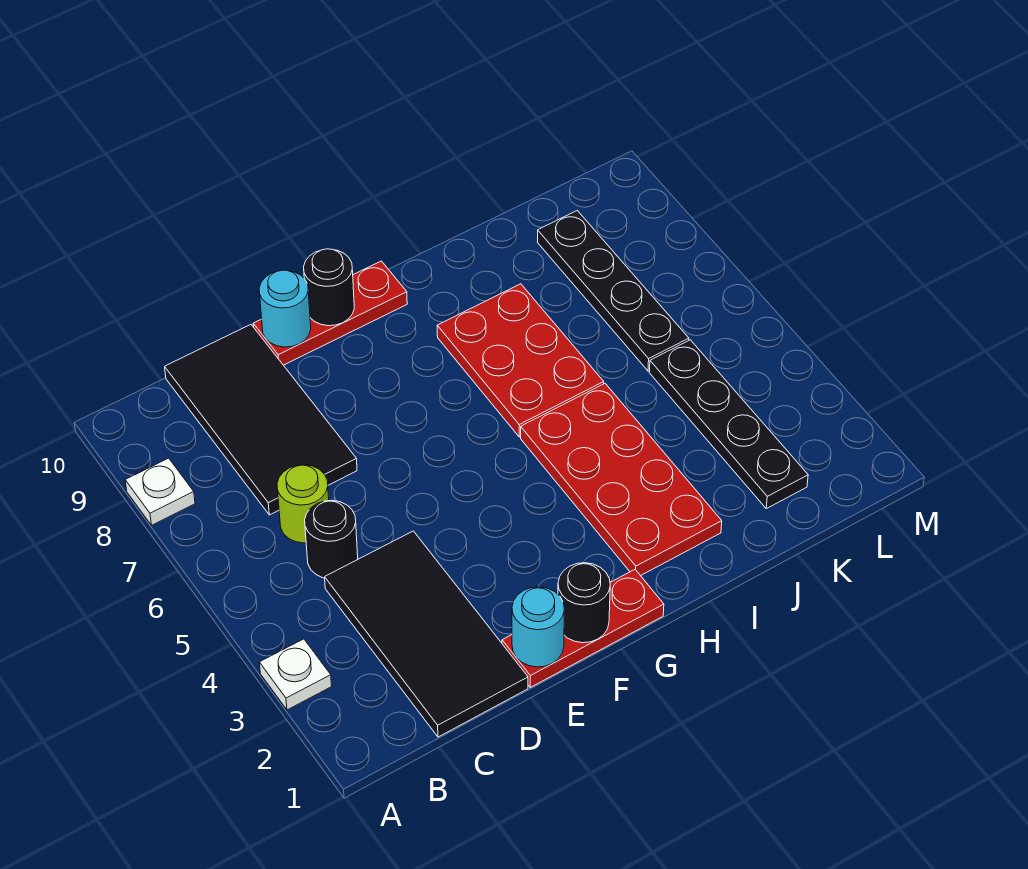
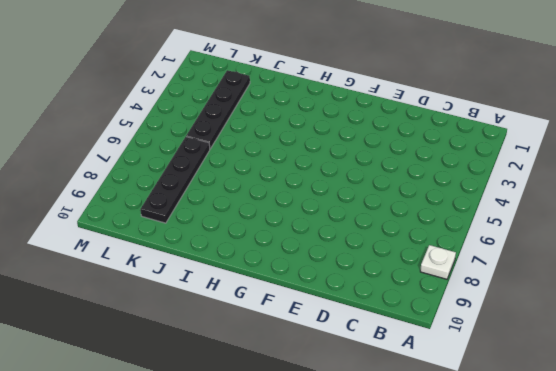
none -> white 1x1 plate [259,639,332,710]
none -> black 2x4 tile [325,531,528,737]
none -> black 1x1 round brick [305,500,358,578]

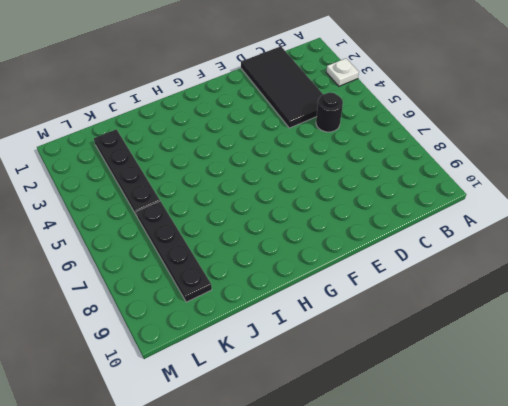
none -> white 1x1 plate [125,458,195,525]
none -> lime 1x1 round brick [277,465,329,543]
none -> black 2x4 tile [165,325,357,515]

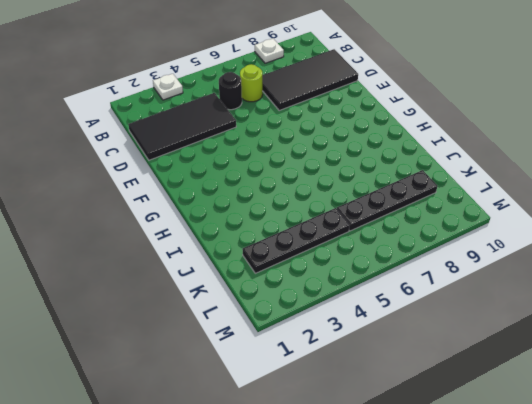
none -> red 1x3 plate [502,570,664,687]
none -> red 1x3 plate [253,261,407,365]
none -> red 2x4 plate [521,384,722,576]

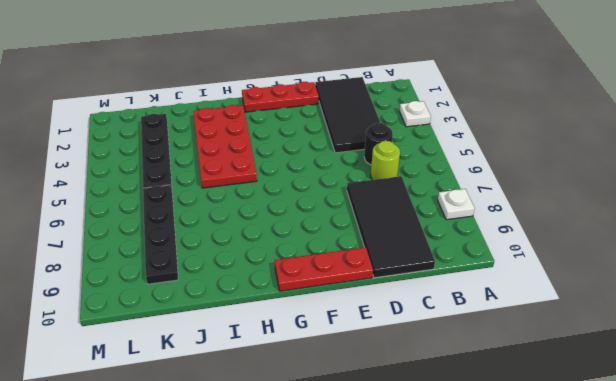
none -> red 2x3 plate [437,284,604,437]
none -> cyan 1x1 round brick [512,587,564,667]
none -> cyan 1x1 round brick [259,270,311,347]

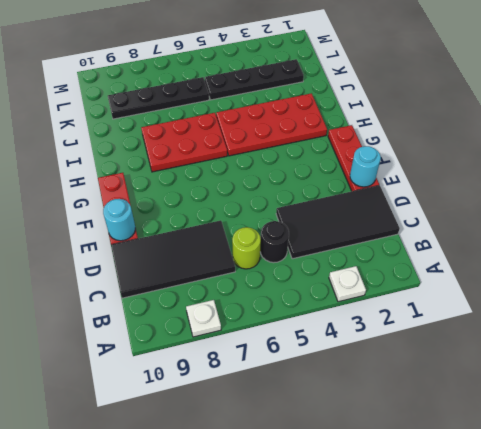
none -> black 1x1 round brick [558,563,610,643]
none -> black 1x1 round brick [304,249,354,326]

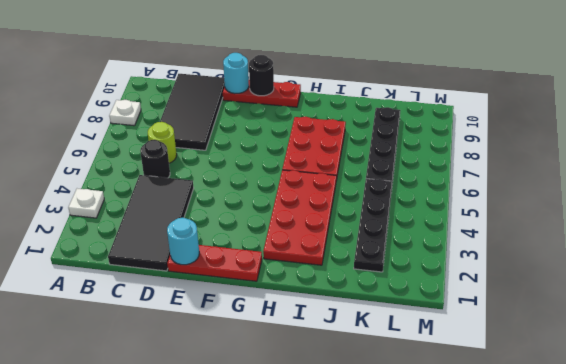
none -> black 1x1 round brick [558,563,610,643]

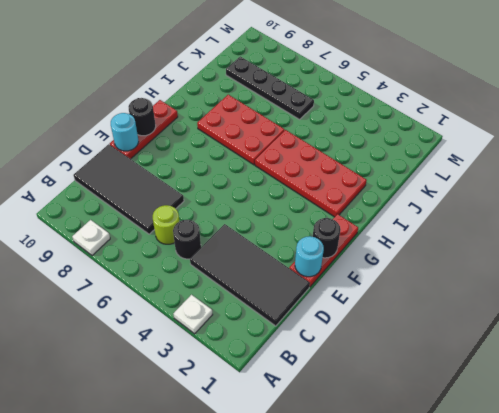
none -> black 1x4 plate [649,340,808,509]

